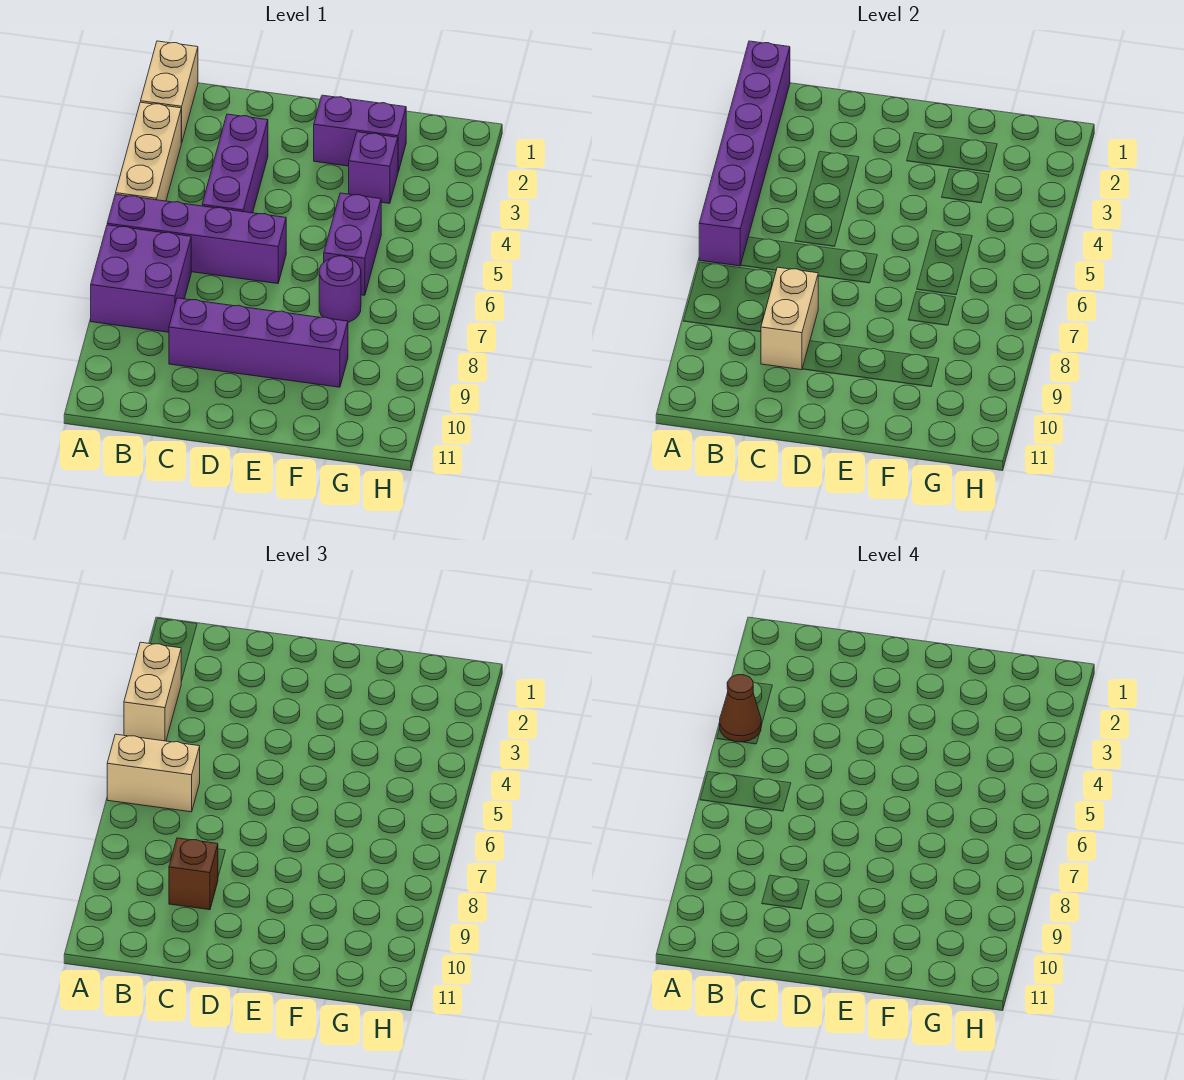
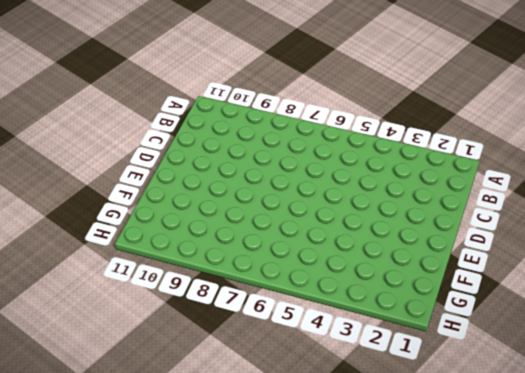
none -> tan 1x2 brick [141,41,198,143]
none -> tan 1x3 brick [116,102,181,201]
none -> purple 1x4 brick [107,194,286,284]

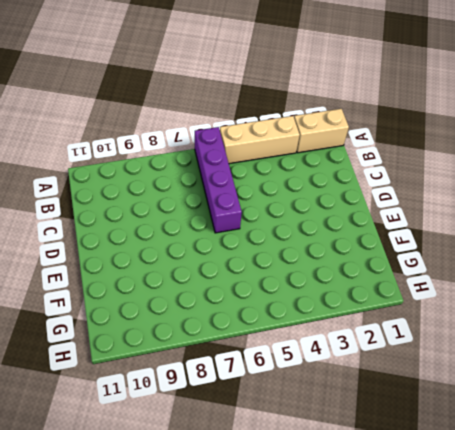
none -> purple 2x2 brick [91,225,191,332]
none -> purple 1x3 brick [202,114,268,213]
none -> purple 1x4 brick [169,298,348,387]

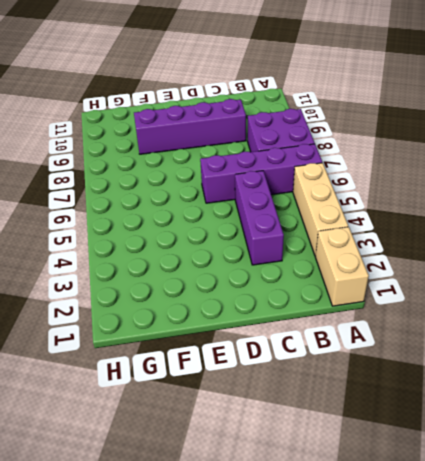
none -> purple 1x2 brick [314,95,406,172]
none -> purple 1x1 brick [349,132,398,203]
none -> purple 1x2 brick [324,193,381,295]

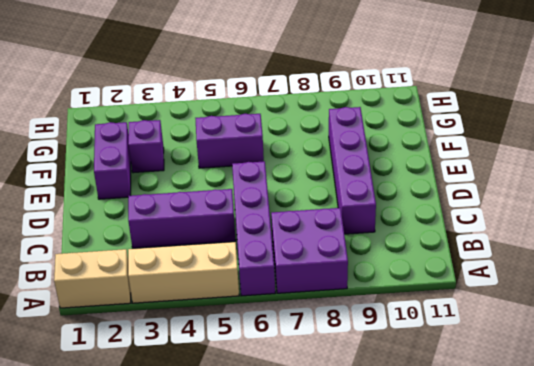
none -> purple 1x1 round brick [319,256,361,322]
none -> purple 1x6 brick [699,41,790,266]
none -> tan 1x2 brick [761,267,818,370]

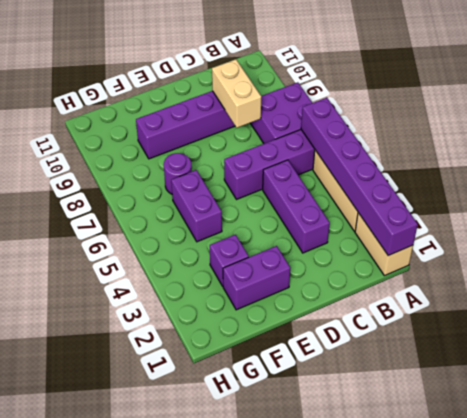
none -> tan 1x2 brick [124,642,181,741]
none -> tan 1x2 brick [107,734,200,812]
none -> brown 1x1 brick [169,838,218,910]

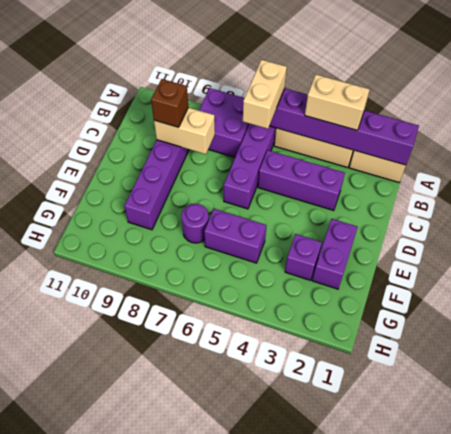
none -> brown 1x1 cone [720,675,761,742]

